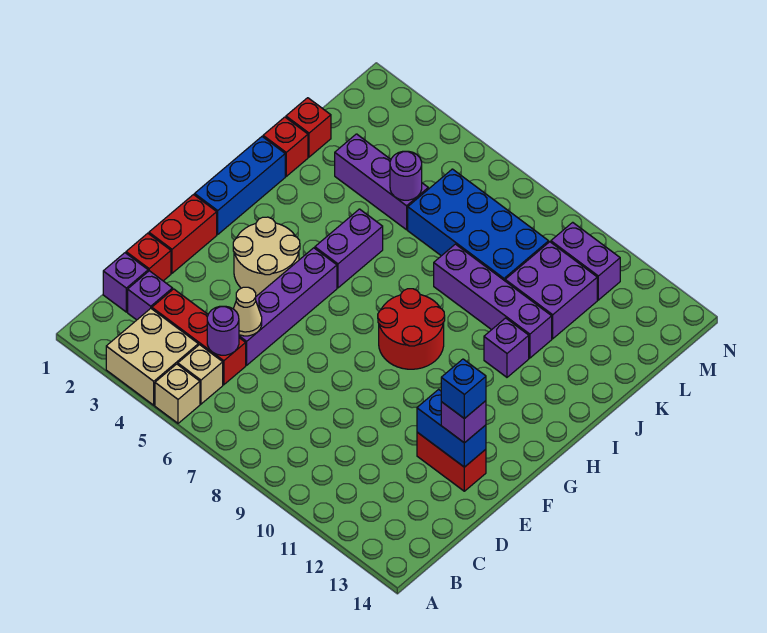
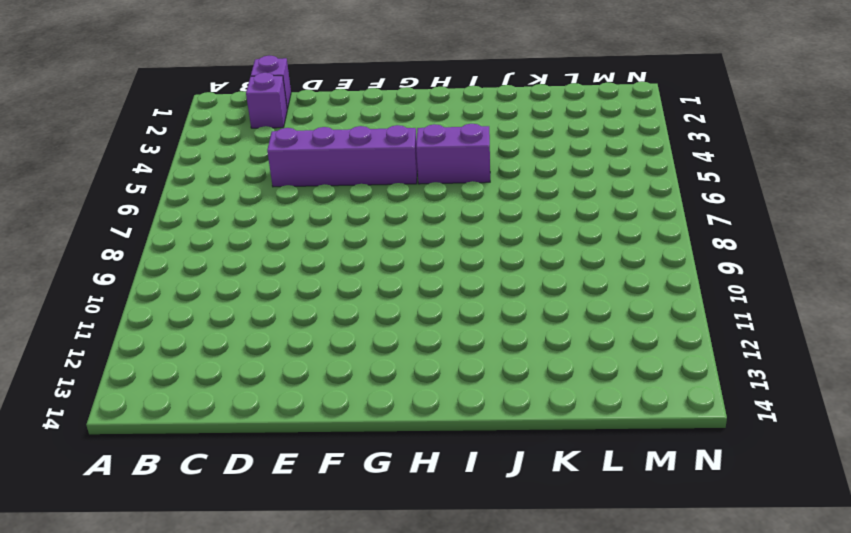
none -> tan 2x2 brick [106,308,198,405]
none -> tan 1x1 brick [155,364,200,423]
none -> tan 1x1 brick [178,345,223,404]

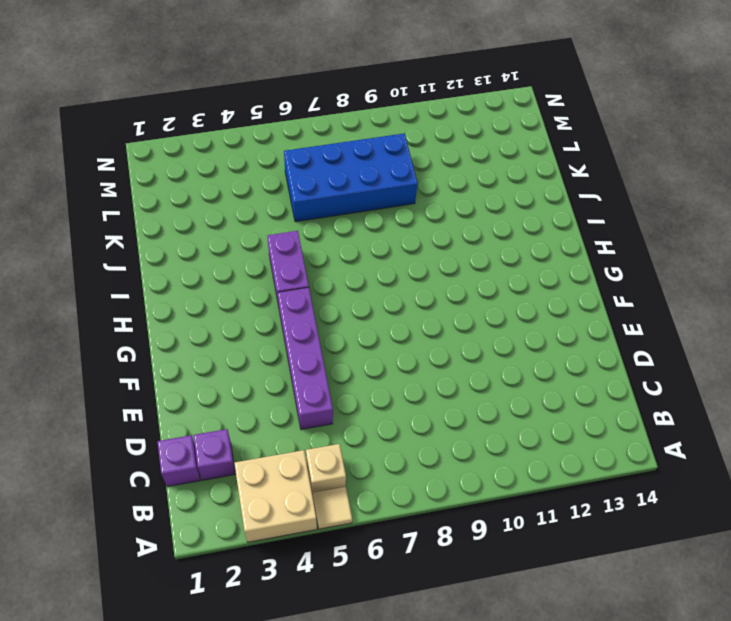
tan 1x1 tile [313,487,352,529] -> tan 1x1 brick [155,364,200,423]
none -> red 1x3 brick [152,289,246,385]
none -> red 1x1 brick [126,233,171,281]
none -> red 1x2 brick [149,195,217,273]

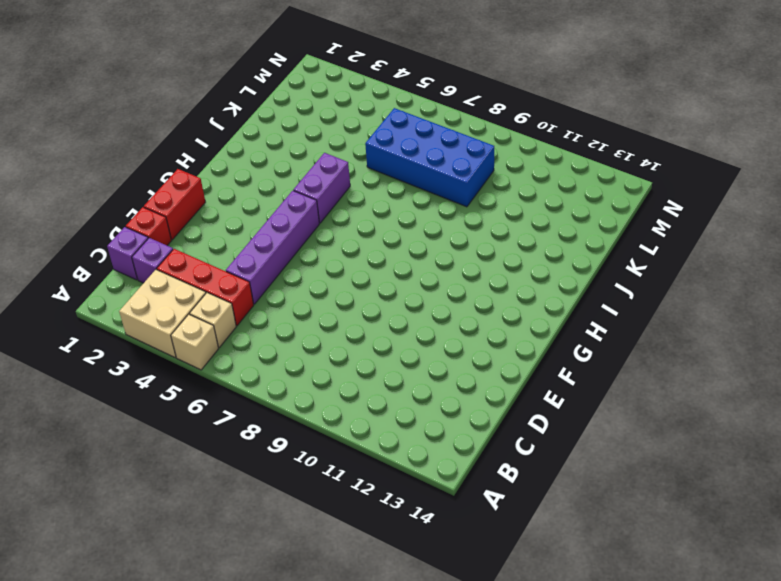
none -> red 1x2 brick [417,432,486,491]
none -> tan 2x2 round brick [233,217,300,296]
none -> blue 1x3 brick [195,137,285,234]

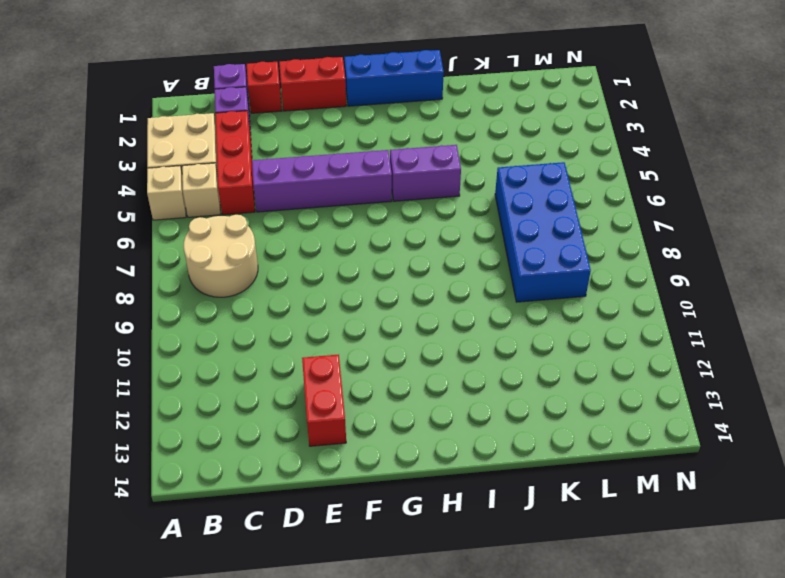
tan 2x2 round brick [184,215,258,297] -> tan 2x2 round brick moved to [233,217,300,296]
none -> red 2x2 round brick [378,289,445,369]
none -> purple 1x1 brick [484,318,529,377]
none -> red 1x1 brick [263,117,308,176]

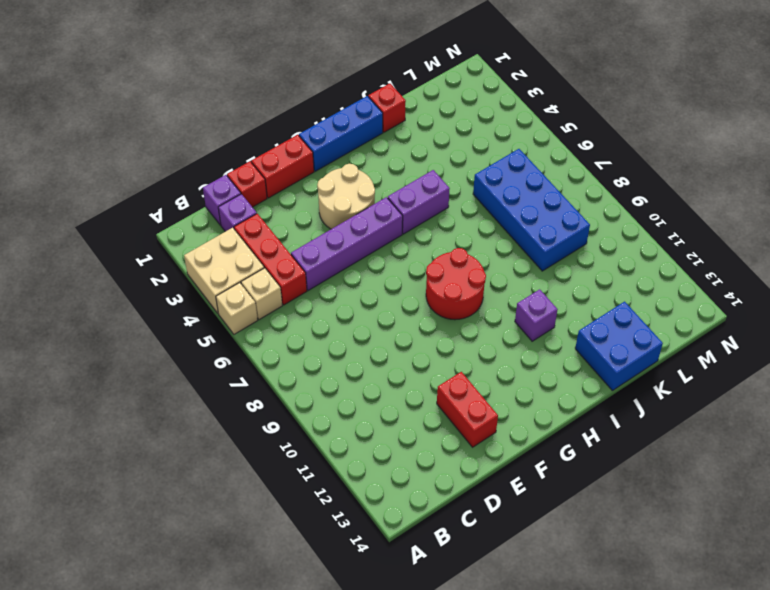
blue 2x2 brick [575,302,663,391] -> none
none -> purple 1x4 brick [434,244,552,358]
none -> red 1x1 brick [286,98,331,157]
none -> purple 1x3 brick [335,134,428,230]

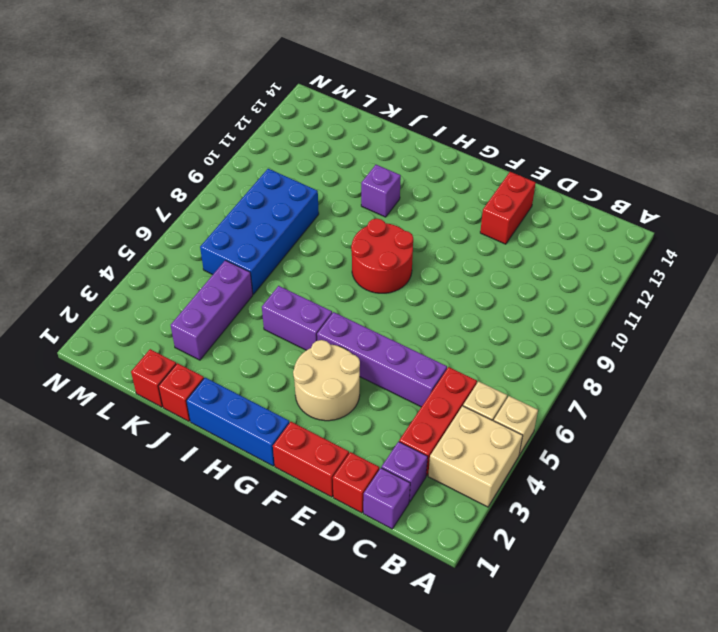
none -> purple 1x4 brick [434,244,552,358]
none -> purple 2x2 brick [505,242,597,339]
none -> purple 1x2 brick [551,222,620,300]

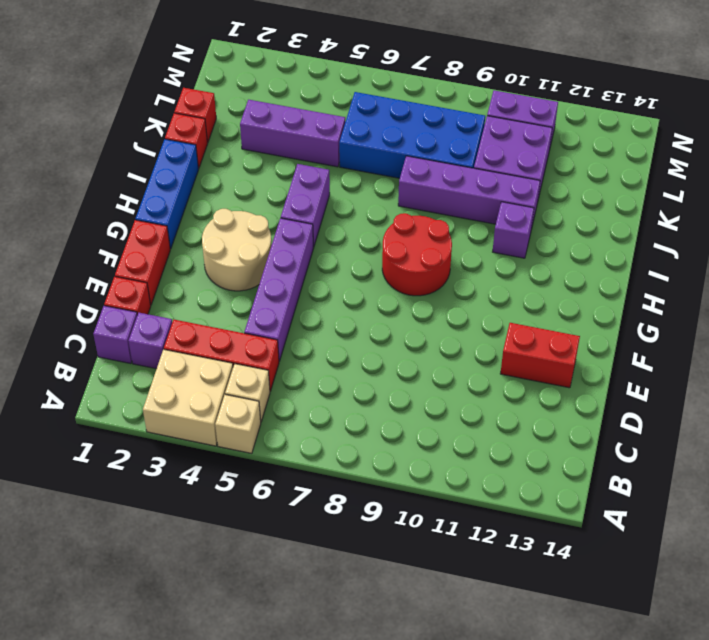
none -> purple 1x1 round brick [207,306,239,355]
none -> tan 1x1 cone [233,287,262,336]
none -> blue 1x2 brick [417,389,486,467]

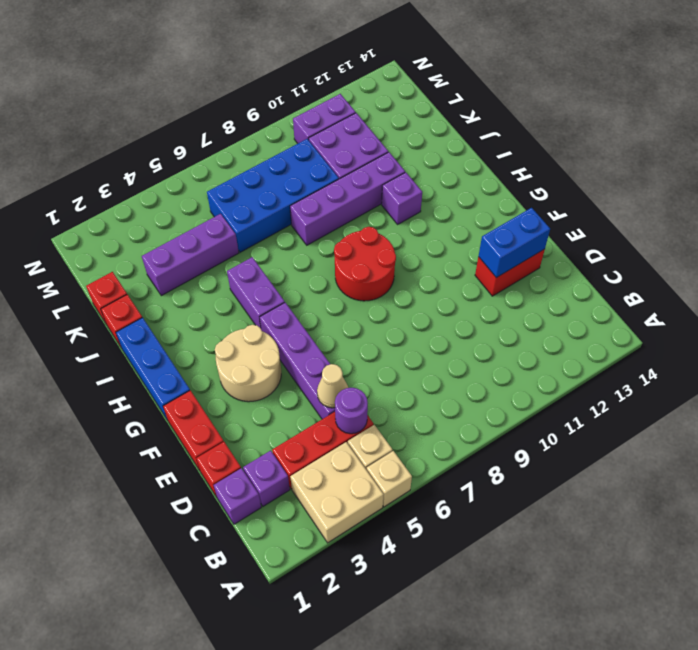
none -> purple 1x1 round brick [390,151,422,200]
none -> purple 1x1 brick [441,401,486,443]
none -> blue 1x1 brick [441,359,486,419]

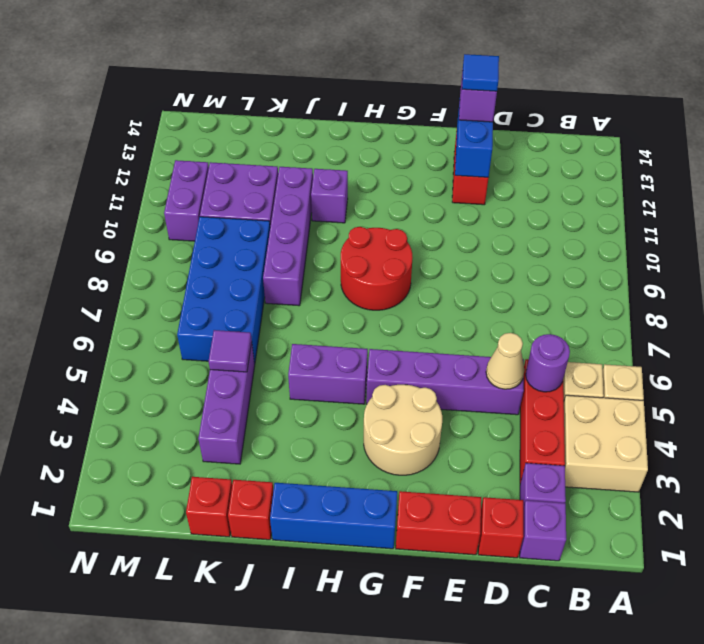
blue 1x1 tile [462,54,499,91] -> blue 1x1 brick [441,359,486,419]
purple 1x1 tile [208,330,252,372] -> purple 1x1 round brick [390,151,422,200]

